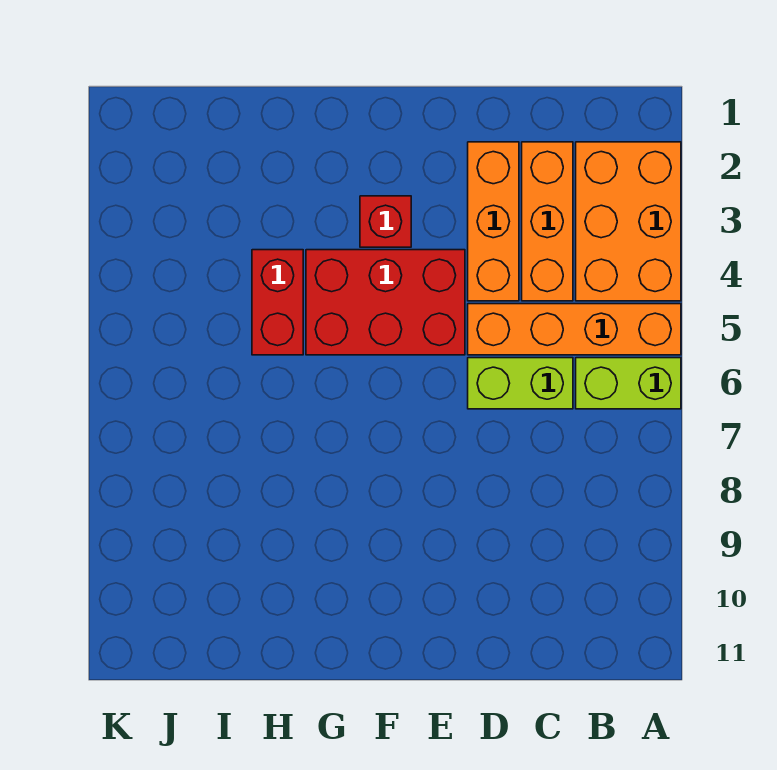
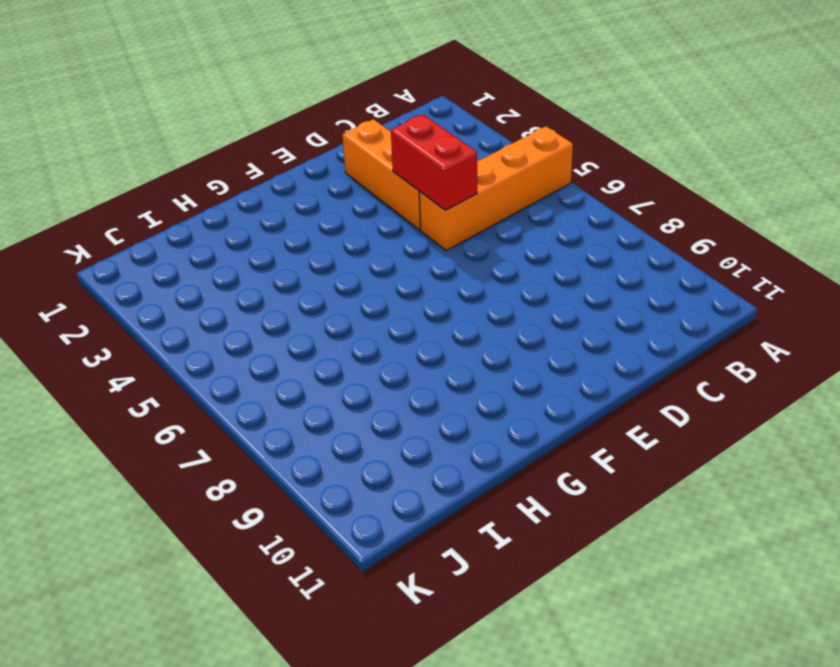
red 1x2 brick [391,114,477,210] -> red 1x2 brick moved to [252,250,303,355]
none -> orange 2x3 brick [576,142,681,301]
none -> lime 1x2 brick [576,358,681,409]

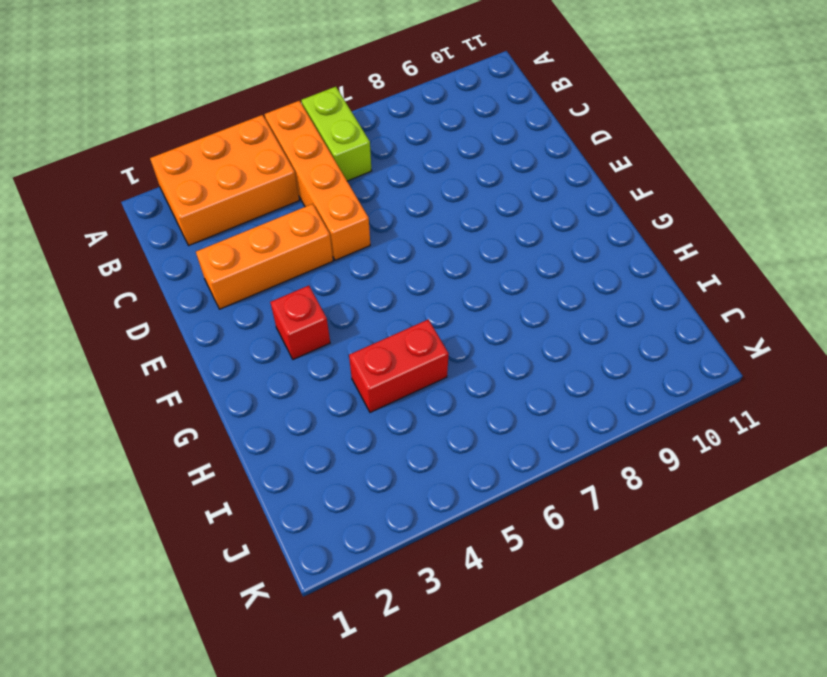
none -> orange 1x3 brick [522,142,573,301]
none -> lime 1x2 brick [468,358,573,409]

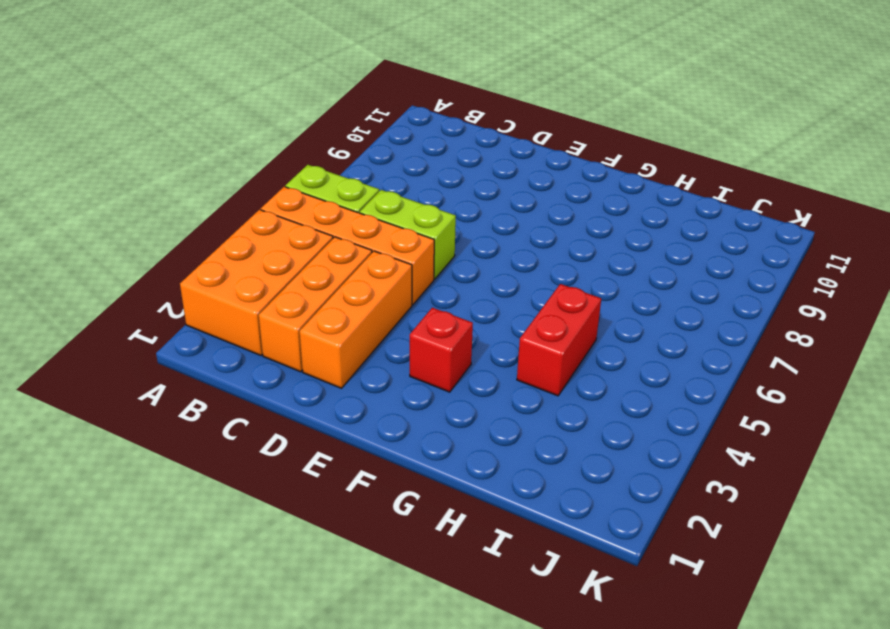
none -> red 2x3 brick [306,250,465,355]

